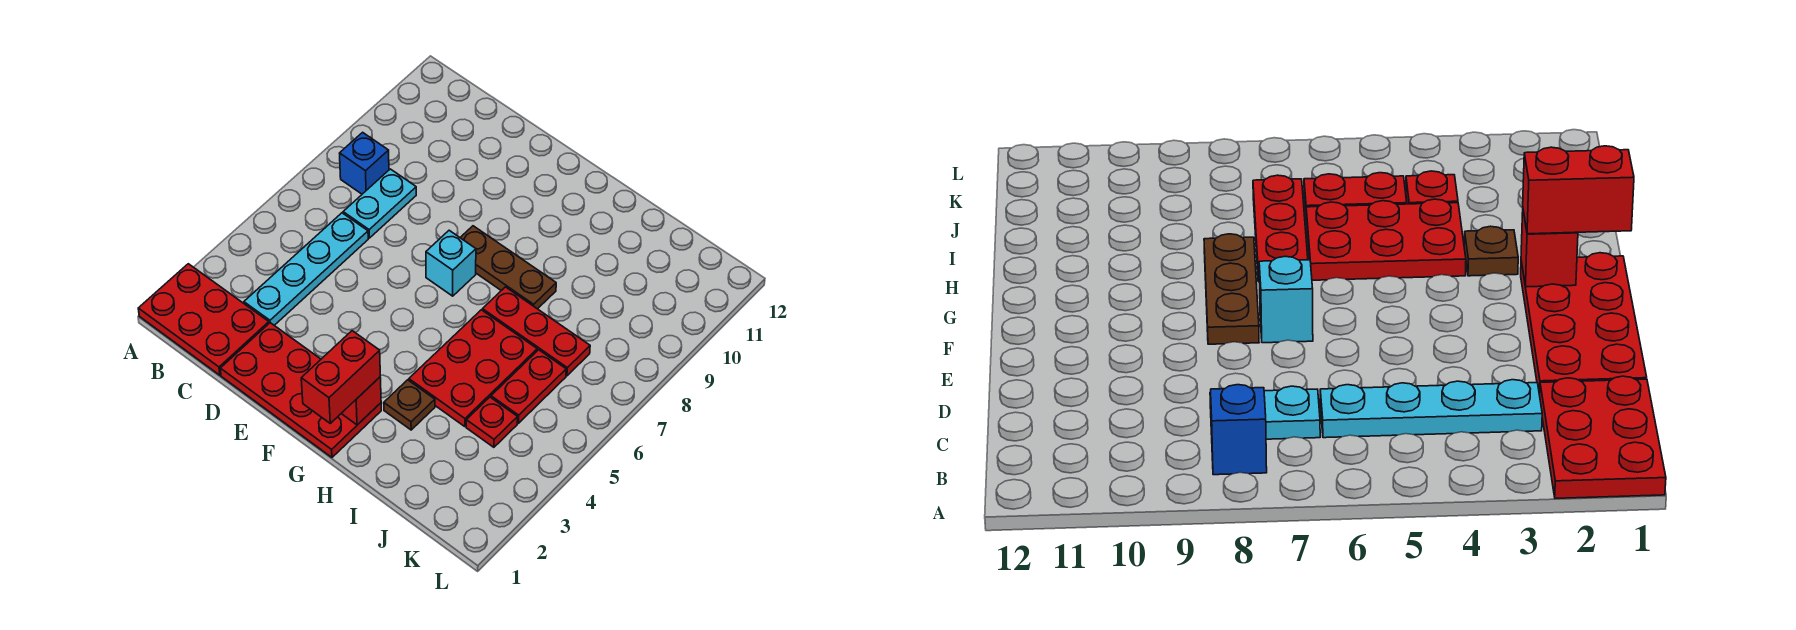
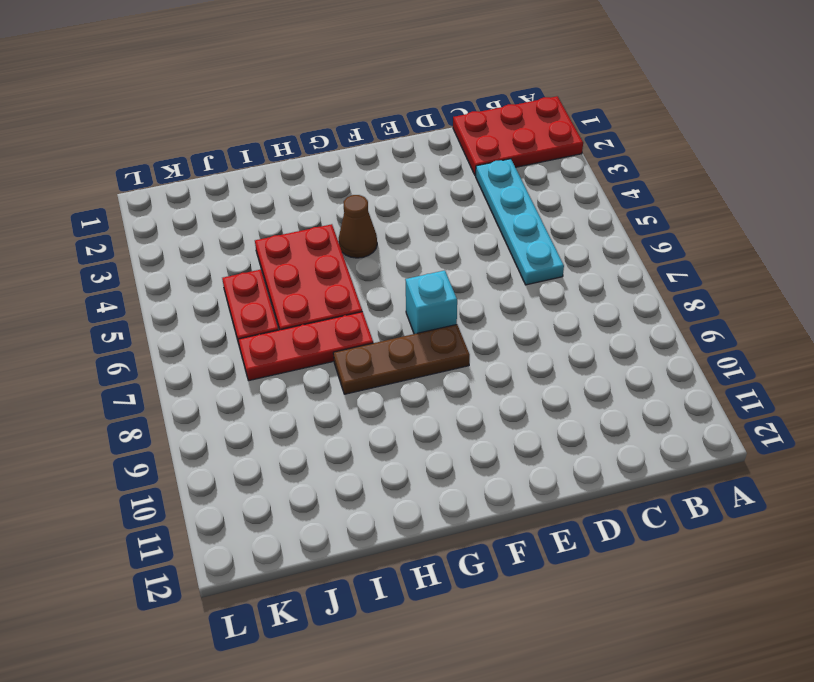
brown 1x1 cone [339,195,377,258] -> none
none -> blue 1x1 brick [340,132,389,194]
none -> cyan 1x2 plate [343,169,416,238]
none -> red 2x4 plate [220,323,381,457]

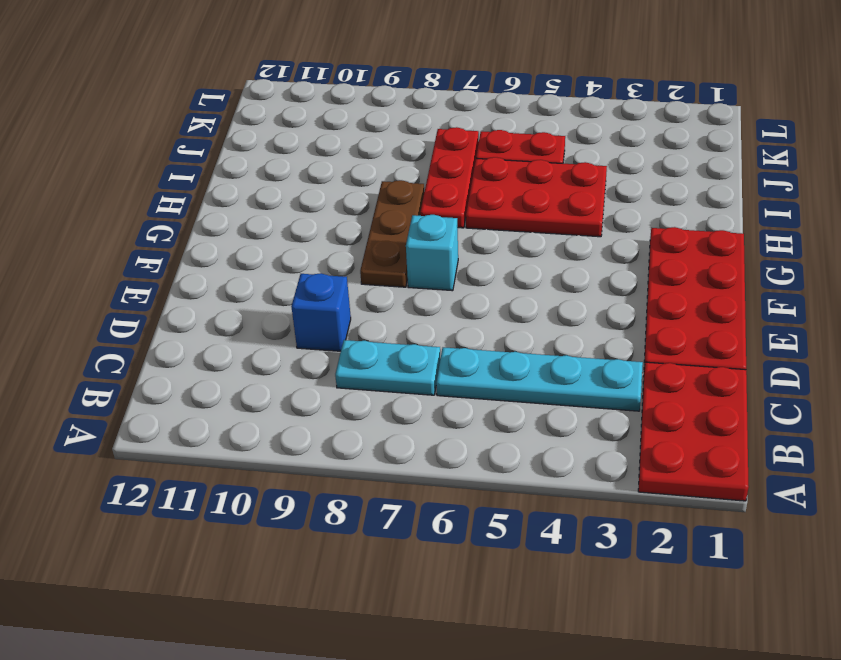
blue 1x1 brick [291,273,351,351] -> blue 1x1 brick moved to [340,132,389,194]
none -> brown 1x1 plate [384,380,435,430]
none -> red 1x1 plate [466,397,518,447]
none -> red 1x1 brick [341,377,381,425]

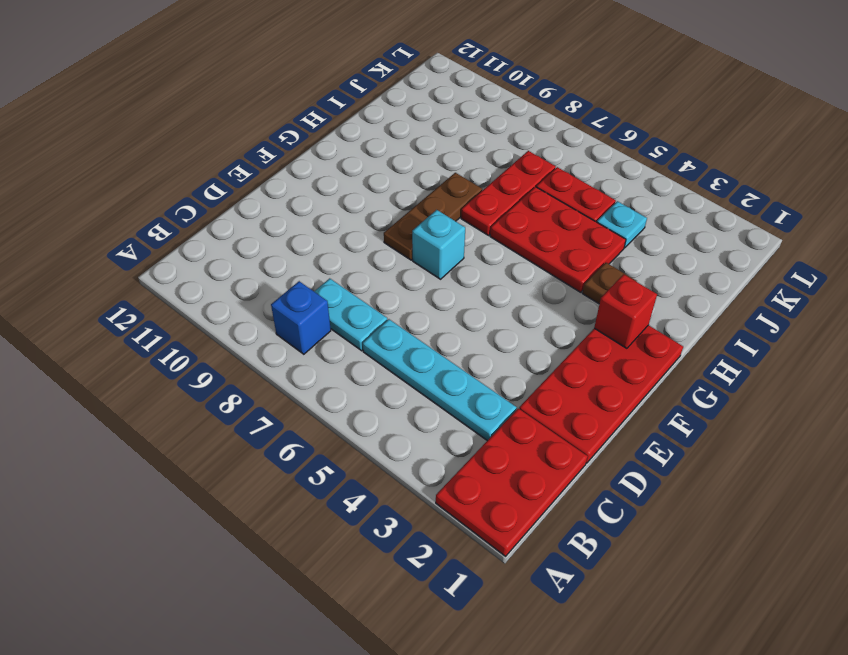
cyan 1x1 plate [597,201,647,248] -> red 1x1 plate [466,397,518,447]
none -> red 1x2 brick [301,331,380,423]

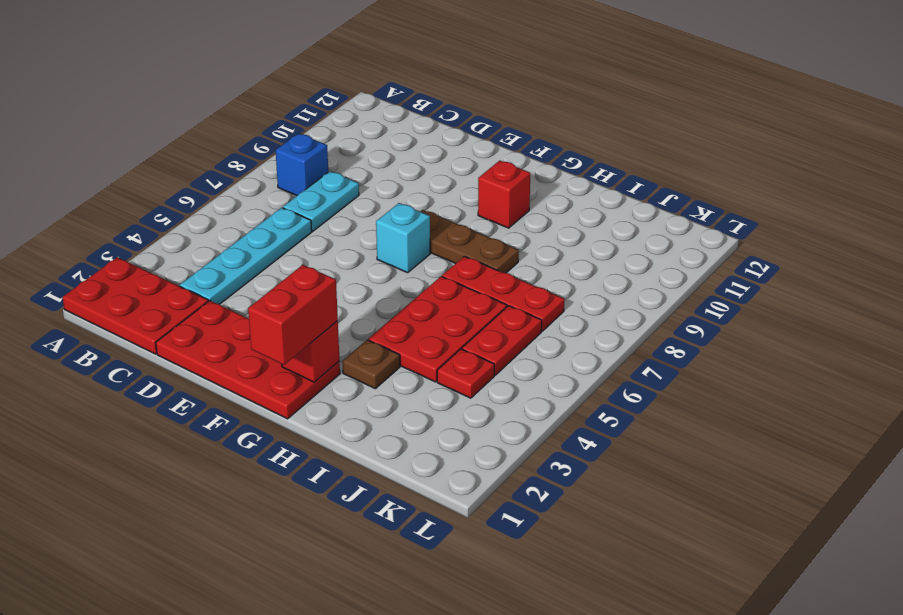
red 1x1 brick [478,161,530,228] -> none

